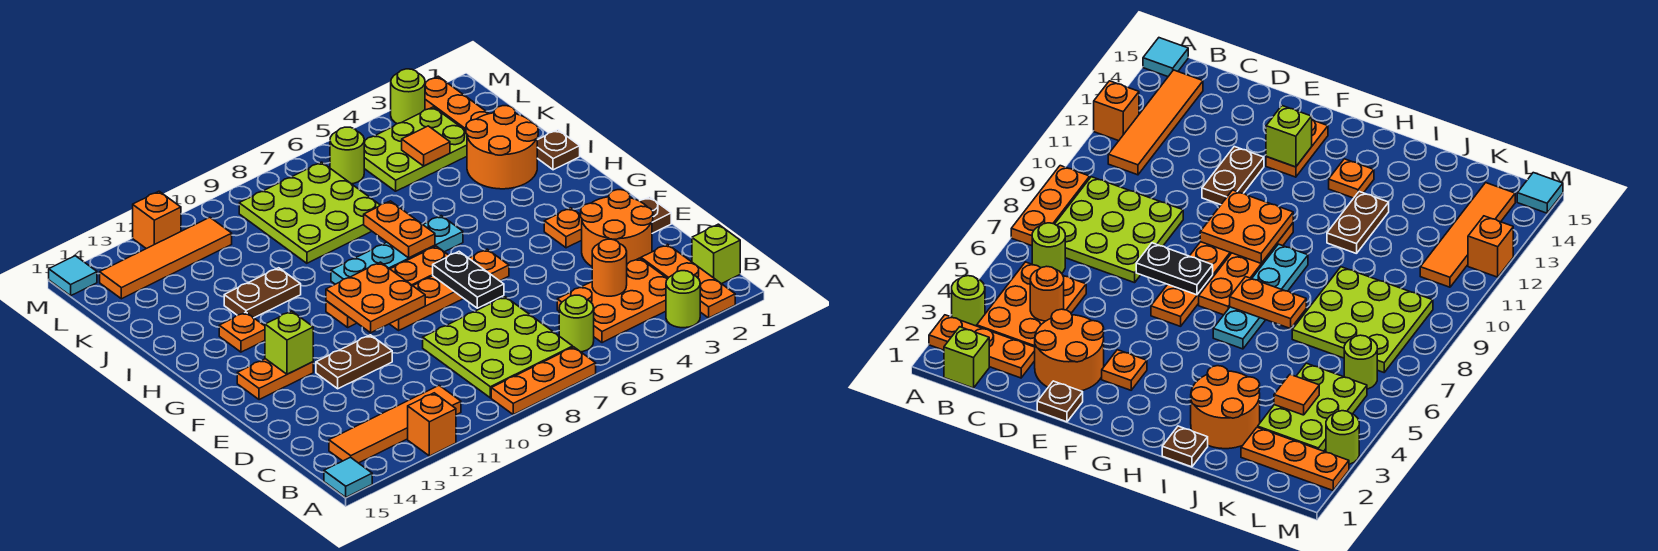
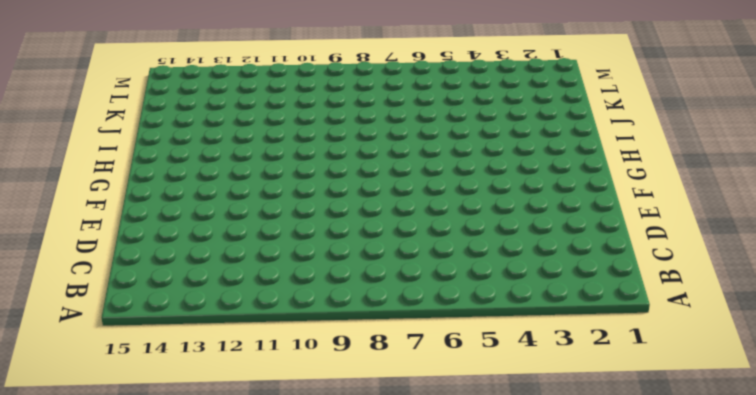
none -> orange 1x3 plate [641,244,735,318]
none -> lime 1x1 round brick [666,271,700,328]
none -> orange 1x3 plate [491,347,596,414]
none -> orange 1x1 brick [408,393,456,456]

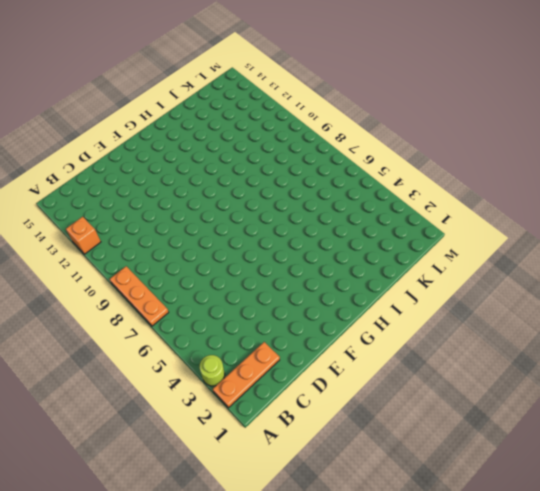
none -> cyan 1x1 tile [324,457,372,497]
none -> lime 1x1 brick [692,224,740,284]
none -> orange 2x3 plate [557,258,667,343]
none -> lime 1x1 round brick [559,295,594,352]

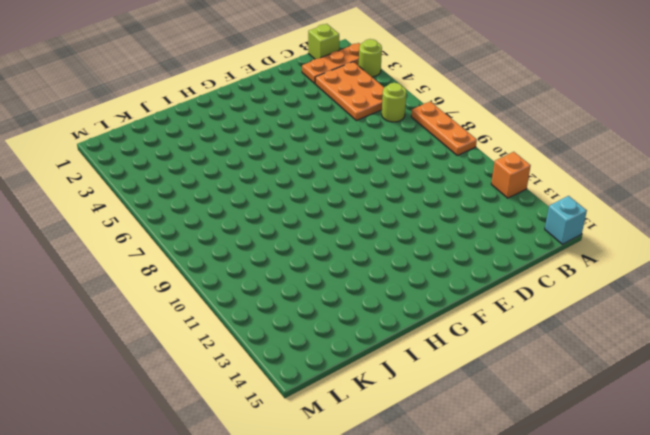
cyan 1x1 brick [545,196,587,244] -> cyan 1x1 tile [324,457,372,497]
none -> lime 3x3 plate [423,297,573,398]
none -> orange 1x4 tile [329,385,461,463]
none -> orange 2x2 round brick [581,190,653,266]
none -> brown 1x1 plate [640,197,671,233]

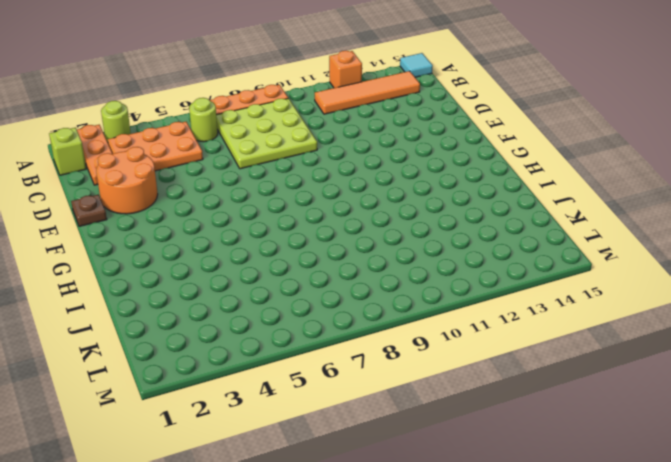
none -> brown 1x2 plate [316,335,392,389]
none -> orange 1x1 plate [544,208,582,248]
none -> orange 1x4 plate [390,249,509,330]
none -> orange 1x2 plate [237,359,313,400]

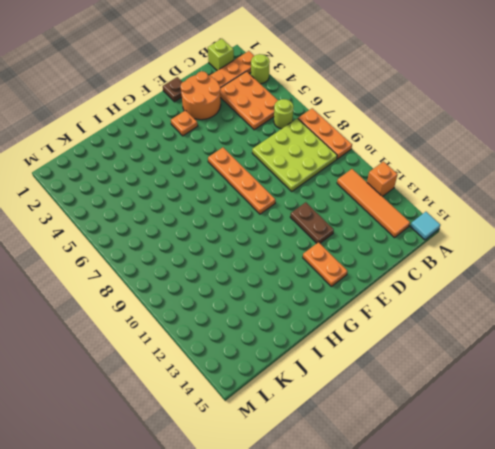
none -> orange 1x4 plate [326,246,449,327]
none -> cyan 1x4 plate [331,216,463,284]
none -> orange 1x1 plate [219,312,265,352]
none -> brown 1x1 plate [537,130,580,170]

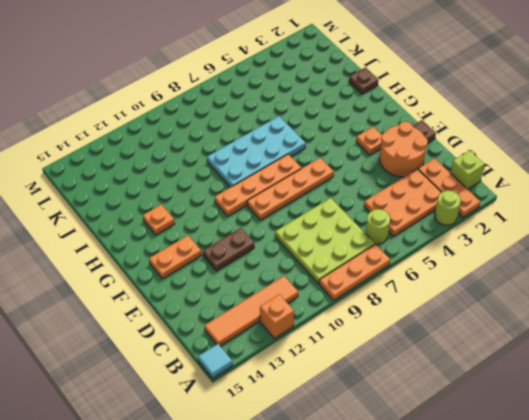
cyan 2x4 plate [207,116,306,187] -> cyan 1x4 plate [331,216,463,284]
none -> orange 2x2 round brick [466,106,538,189]
none -> brown 1x2 plate [224,268,301,318]
none -> lime 3x3 plate [239,162,380,263]
none -> orange 1x3 plate [425,76,489,130]

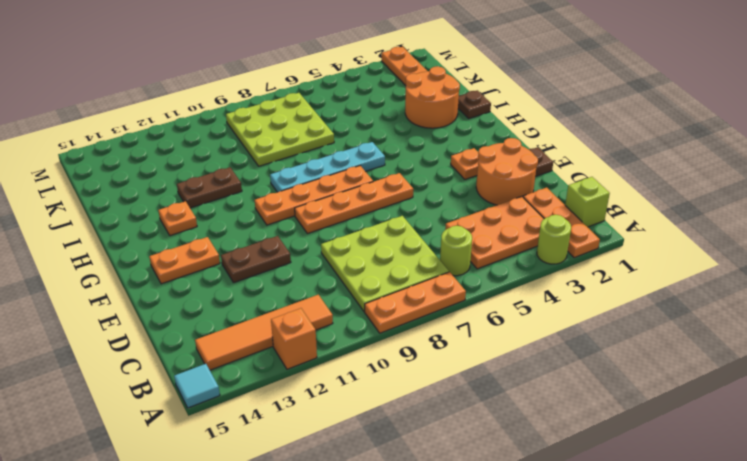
none -> lime 2x3 plate [364,107,467,191]
none -> lime 1x1 round brick [330,127,364,184]
none -> orange 1x4 tile [100,217,232,299]
none -> lime 1x1 round brick [391,69,425,124]

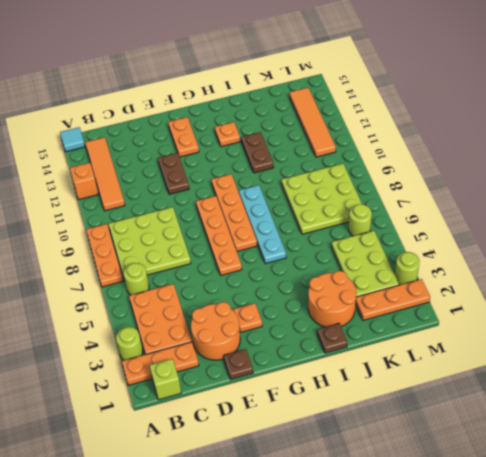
none -> orange 1x1 brick [133,191,181,249]
none -> cyan 1x1 tile [49,256,97,296]
none -> orange 1x1 round brick [592,239,627,296]
none -> black 1x2 plate [433,252,504,308]

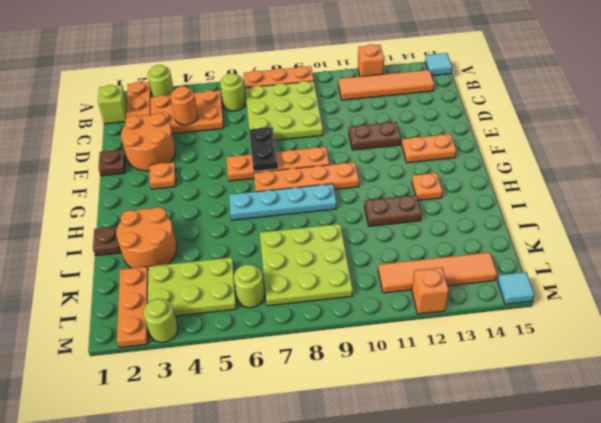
none -> orange 2x2 plate [326,262,425,333]
none -> lime 1x1 brick [265,311,313,374]
none -> orange 1x2 plate [364,201,435,258]
none -> orange 1x1 tile [402,126,450,166]

